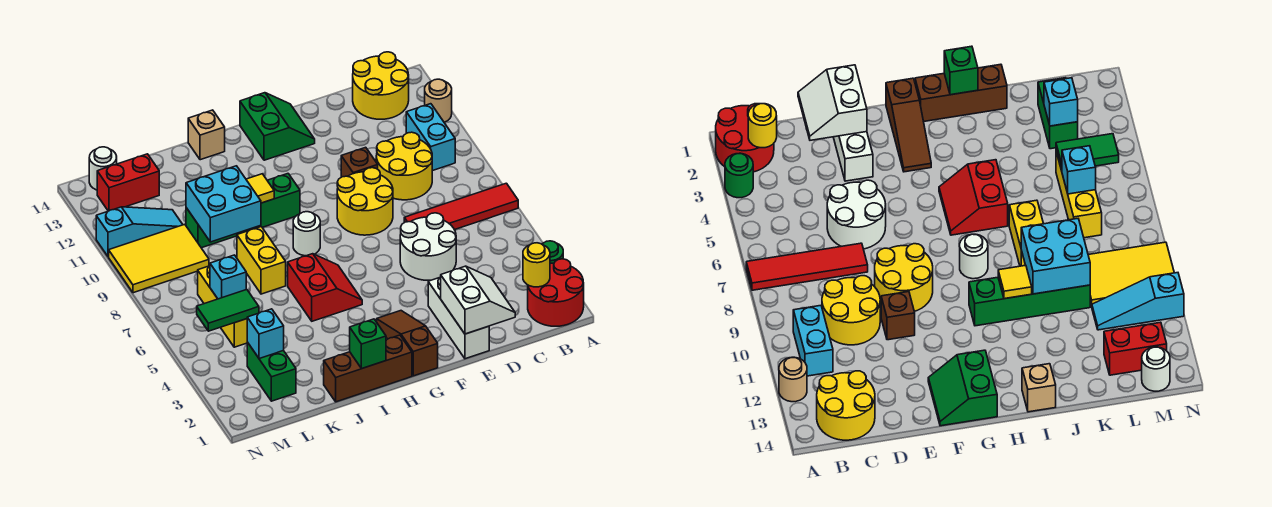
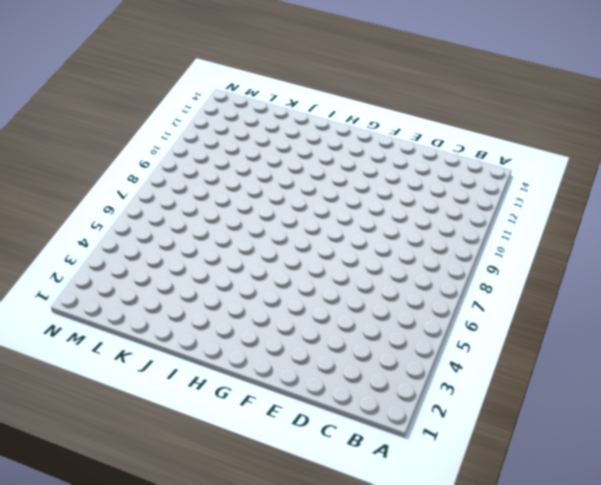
none -> red 2x2 round brick [528,259,584,326]
none -> green 1x1 round brick [542,241,563,263]
none -> red 1x4 tile [404,183,518,230]
none -> tan 1x1 round brick [425,79,452,122]

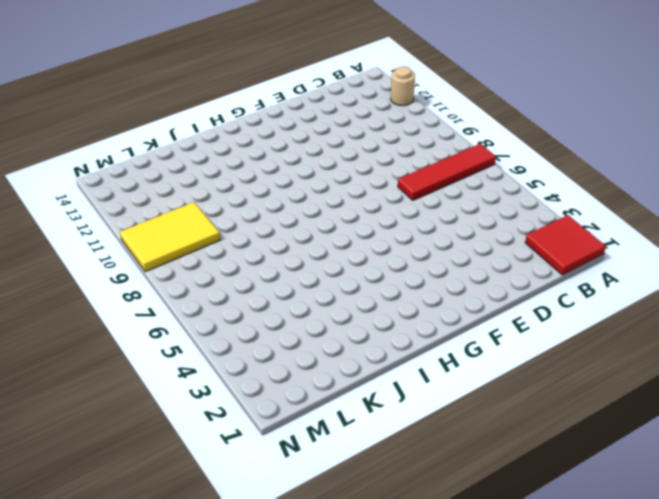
red 2x2 tile [525,215,606,275] -> red 2x2 round brick [528,259,584,326]
none -> green 1x1 round brick [542,241,563,263]
none -> cyan 1x2 brick [406,104,455,171]
none -> yellow 2x2 round brick [353,52,409,119]
none -> yellow 2x2 round brick [376,132,432,200]

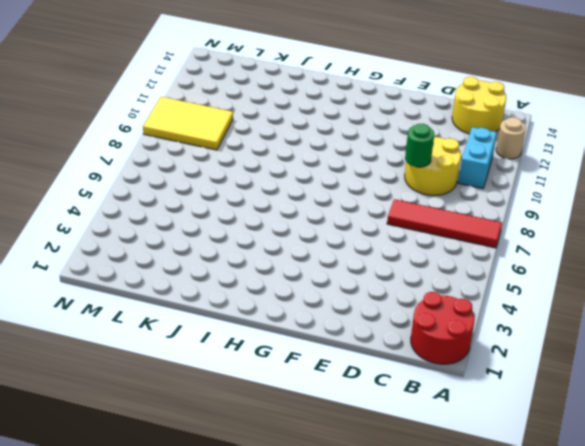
green 1x1 round brick [405,124,434,167] -> green 1x1 round brick moved to [542,241,563,263]
none -> white 2x2 round brick [400,213,456,280]
none -> white 1x3 brick [428,277,489,359]
none -> yellow 2x2 round brick [337,168,393,235]
none -> brown 1x1 brick [341,147,378,177]

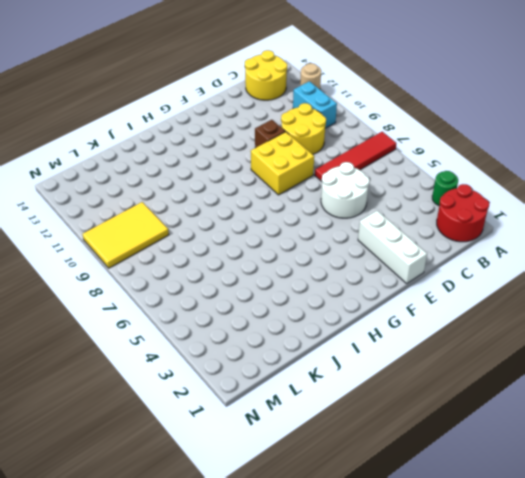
yellow 2x2 brick [251,132,314,195] -> yellow 2x2 round brick [337,168,393,235]
none -> green 2x2 slope [240,93,315,160]
none -> brown 1x3 slope [377,311,438,376]
none -> brown 1x3 brick [324,335,412,402]
none -> red 2x2 slope [288,254,362,321]

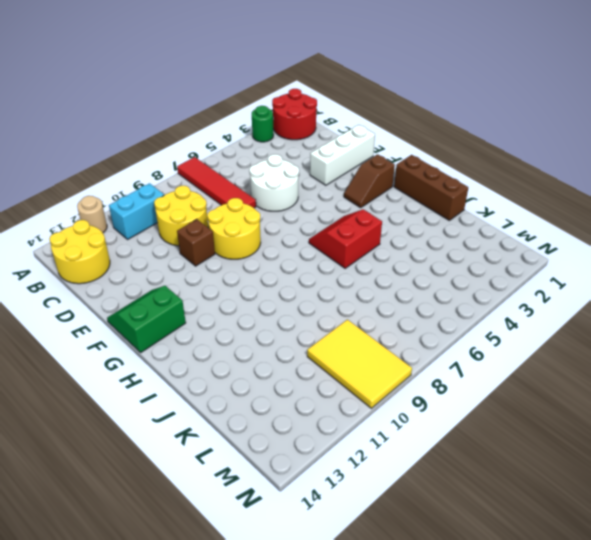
brown 1x2 slope [344,154,395,208] -> brown 1x3 slope [377,311,438,376]
none -> white 1x1 round brick [293,212,320,256]
none -> green 1x4 brick [186,174,300,248]
none -> tan 1x1 brick [188,110,225,160]
none -> yellow 1x2 brick [237,227,286,294]

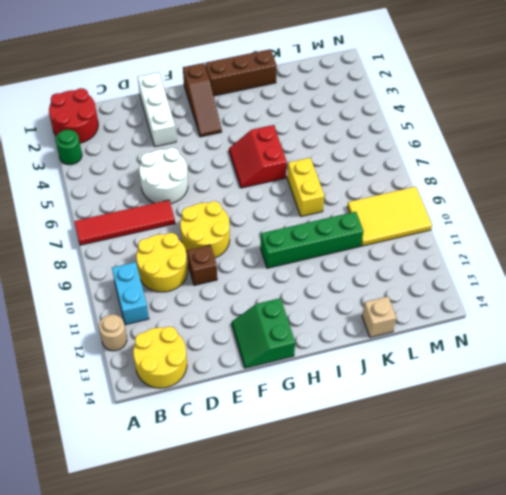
tan 1x1 brick [362,297,396,337] -> tan 1x1 brick moved to [188,110,225,160]
none -> white 1x1 round brick [293,212,320,256]
none -> green 1x2 brick [247,342,296,401]
none -> yellow 1x3 brick [198,266,247,347]
none -> cyan 1x3 slope [96,207,183,257]

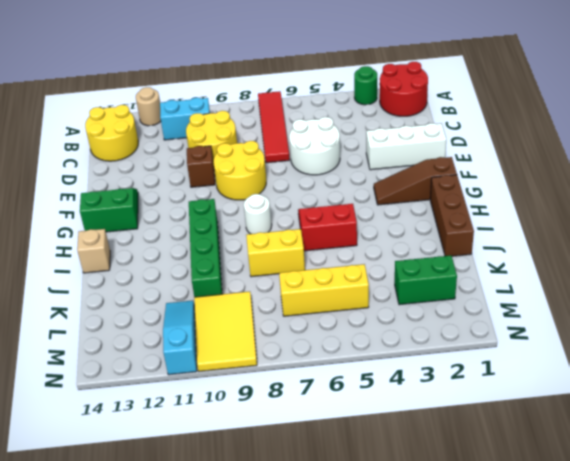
none -> red 1x2 brick [97,154,159,211]
none -> white 1x1 round brick [89,147,117,190]
none -> yellow 1x1 round brick [523,243,550,287]
none -> white 2x2 slope [441,266,515,334]

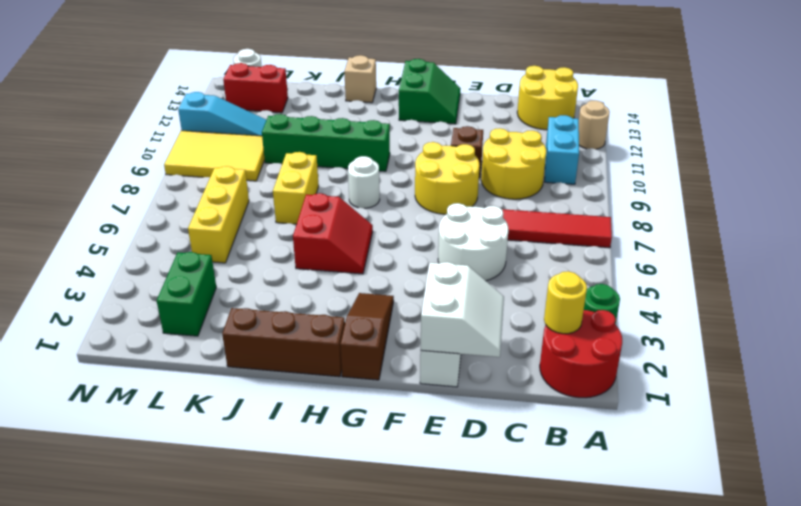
none -> green 1x1 brick [350,319,386,369]
none -> yellow 1x1 tile [246,174,274,203]
none -> cyan 2x2 brick [186,166,261,242]
none -> cyan 1x1 brick [247,309,284,359]

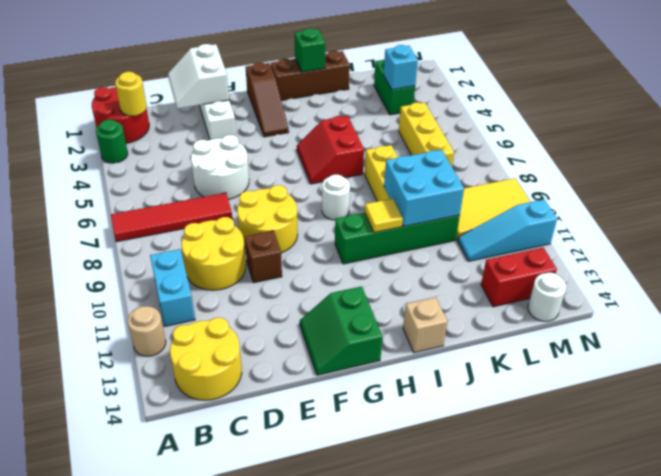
none -> green 1x2 tile [197,289,259,331]
none -> cyan 1x1 brick [210,255,246,299]

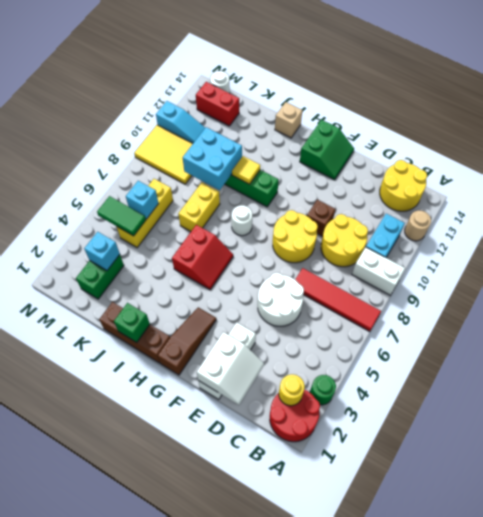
white 1x2 brick [352,247,405,295] -> none

